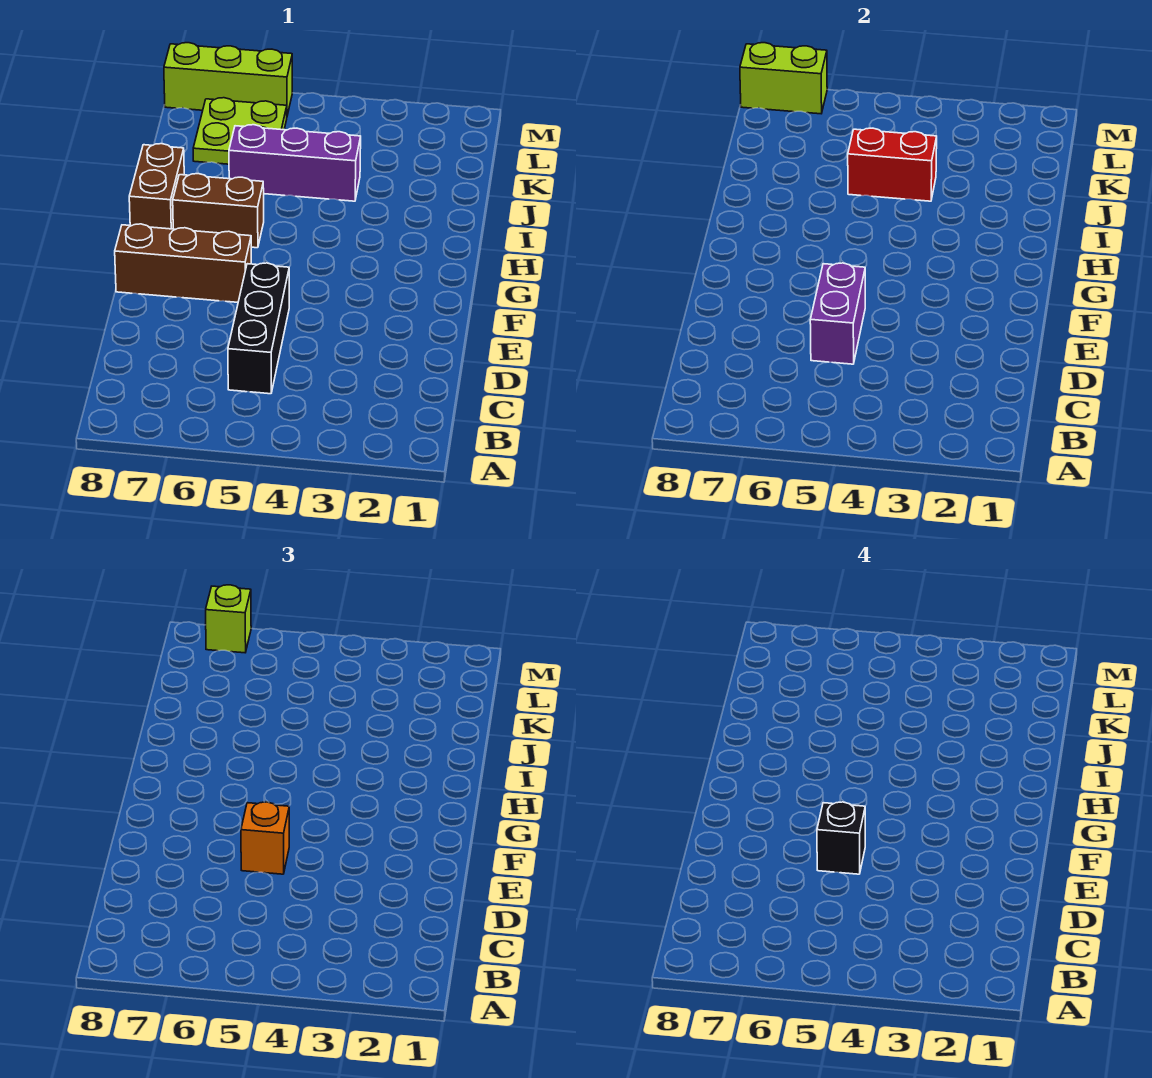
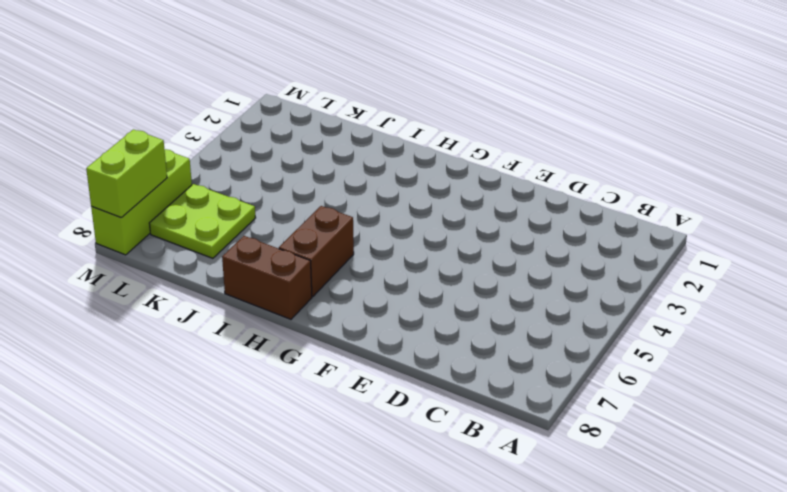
none -> black 1x3 brick [228,263,289,394]
none -> brown 1x3 brick [115,224,251,302]
none -> purple 1x3 brick [229,125,361,201]

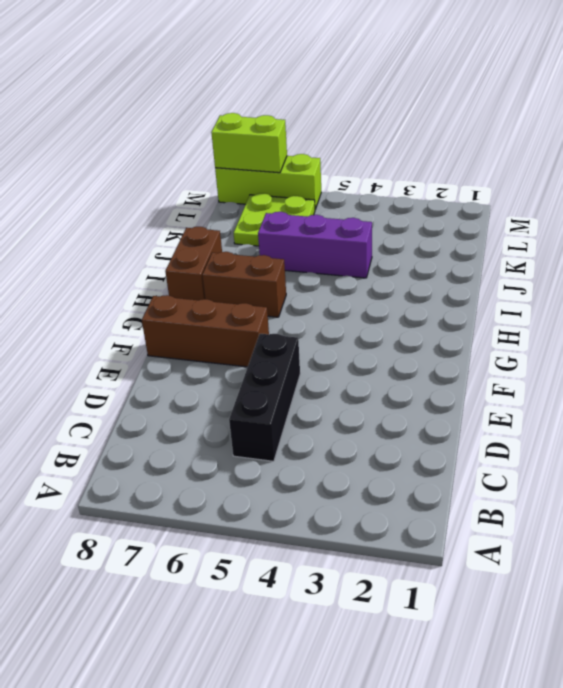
none -> purple 1x2 brick [810,263,865,364]
none -> red 1x2 brick [848,128,937,201]
none -> orange 1x1 brick [241,802,289,874]

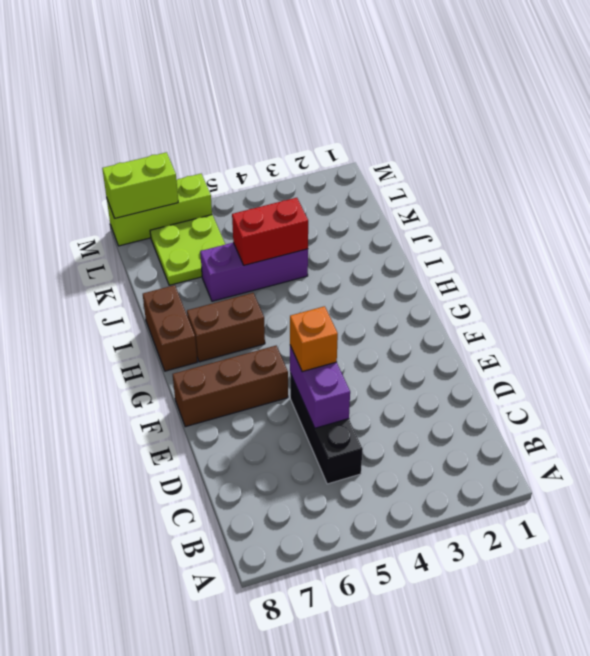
none -> lime 1x1 brick [206,585,251,653]
none -> black 1x1 brick [817,802,865,874]

